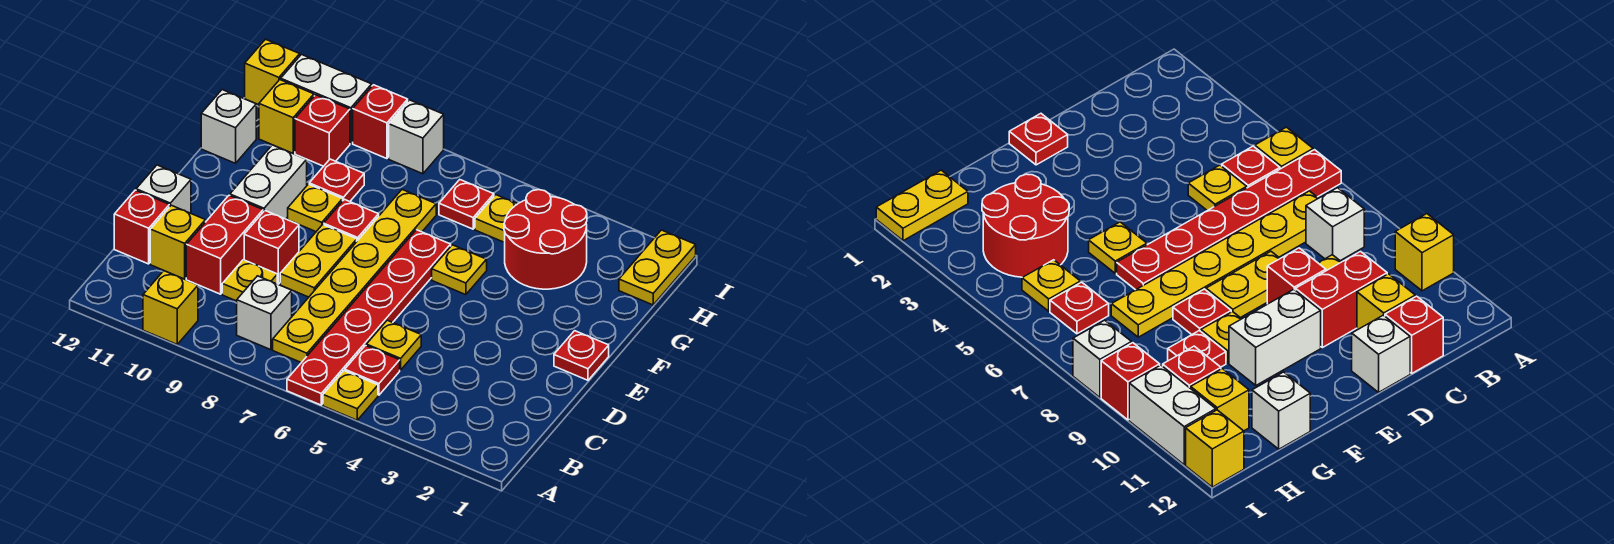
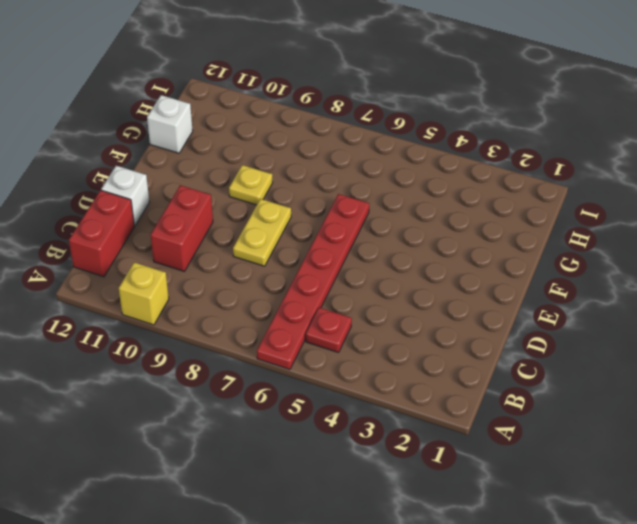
red 1x2 brick [69,190,134,277] -> red 1x1 brick [114,190,169,264]
none -> yellow 1x1 plate [323,371,378,420]
none -> yellow 1x6 plate [273,190,436,363]
none -> white 1x1 brick [237,276,292,350]
none -> yellow 1x1 plate [366,320,421,370]

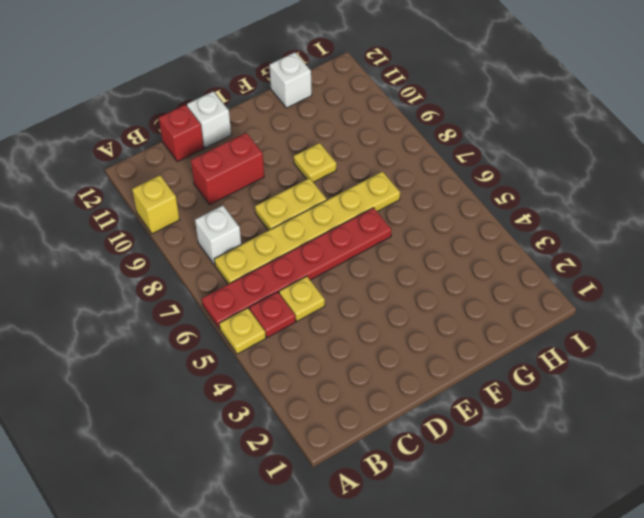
none -> yellow 1x1 plate [222,260,277,301]
none -> yellow 1x1 brick [150,205,205,279]
none -> red 1x1 brick [244,211,299,284]
none -> red 1x1 plate [554,331,609,380]

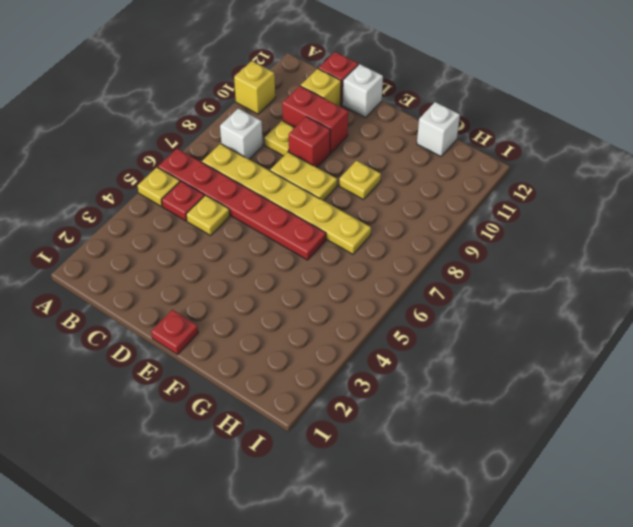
none -> white 1x2 brick [230,145,307,219]
none -> yellow 1x1 plate [432,245,487,295]
none -> red 1x1 plate [324,199,379,241]
none -> red 2x2 round brick [504,190,587,289]

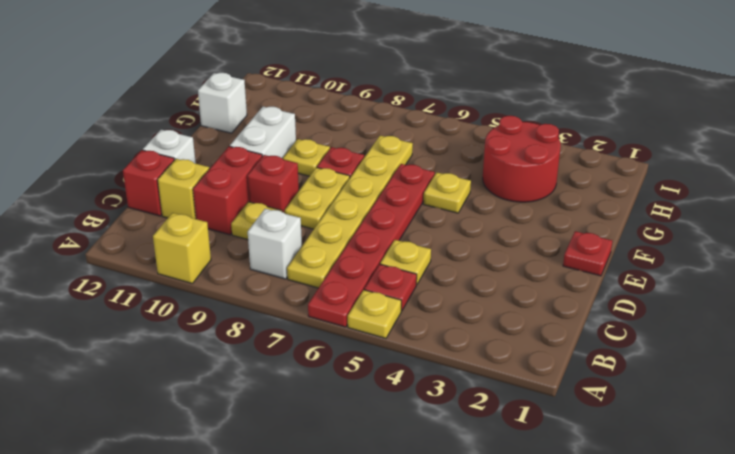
none -> red 1x1 plate [309,159,364,202]
none -> yellow 1x2 plate [619,230,696,305]
none -> yellow 1x1 plate [475,195,517,243]
none -> red 1x1 plate [439,180,494,229]

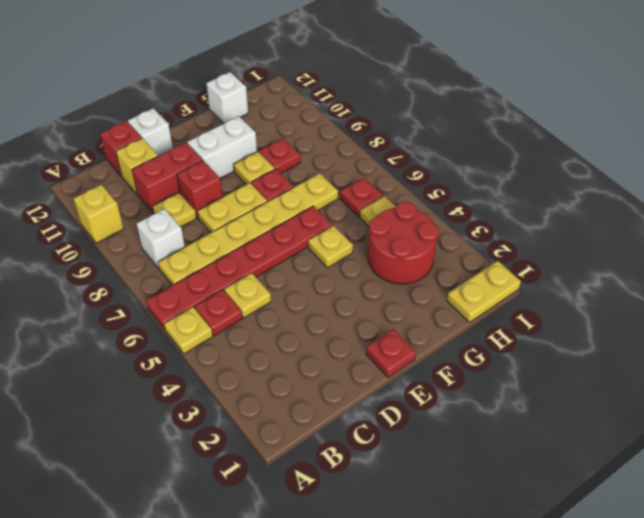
none -> red 1x1 brick [295,95,350,166]
none -> yellow 1x1 brick [259,80,314,153]
none -> white 1x1 brick [389,100,444,174]
none -> red 1x1 brick [353,85,408,159]

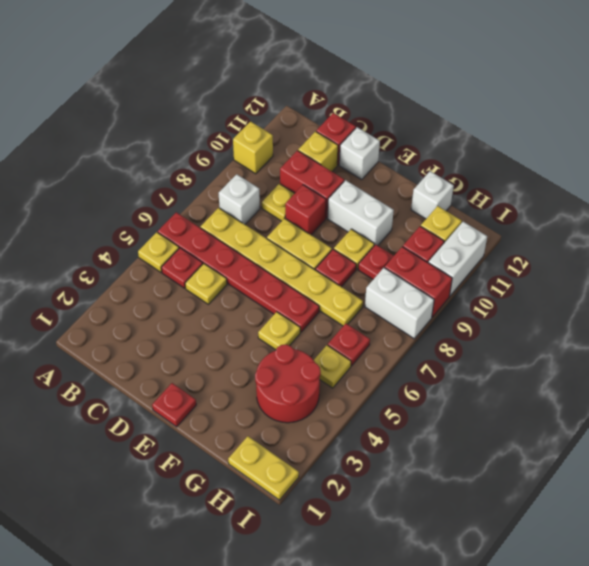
white 1x2 brick [365,268,434,339] -> white 1x1 brick [389,100,444,174]
red 1x2 brick [385,247,452,317] -> red 1x1 brick [353,85,408,159]
none -> yellow 1x1 brick [245,39,300,105]

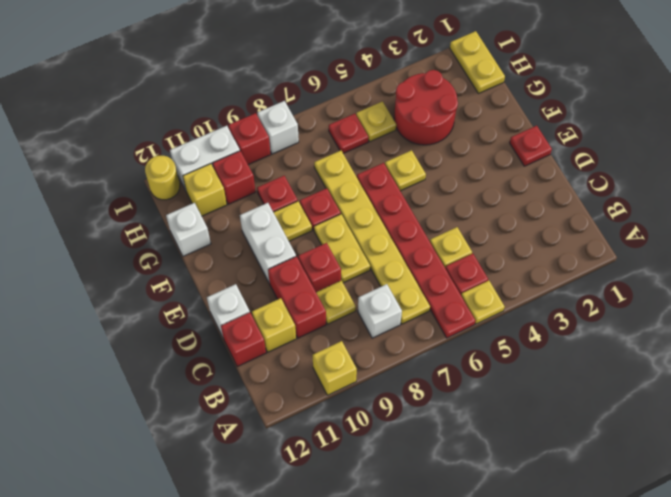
yellow 1x1 round brick [145,156,180,200] -> yellow 1x1 brick [245,39,300,105]

